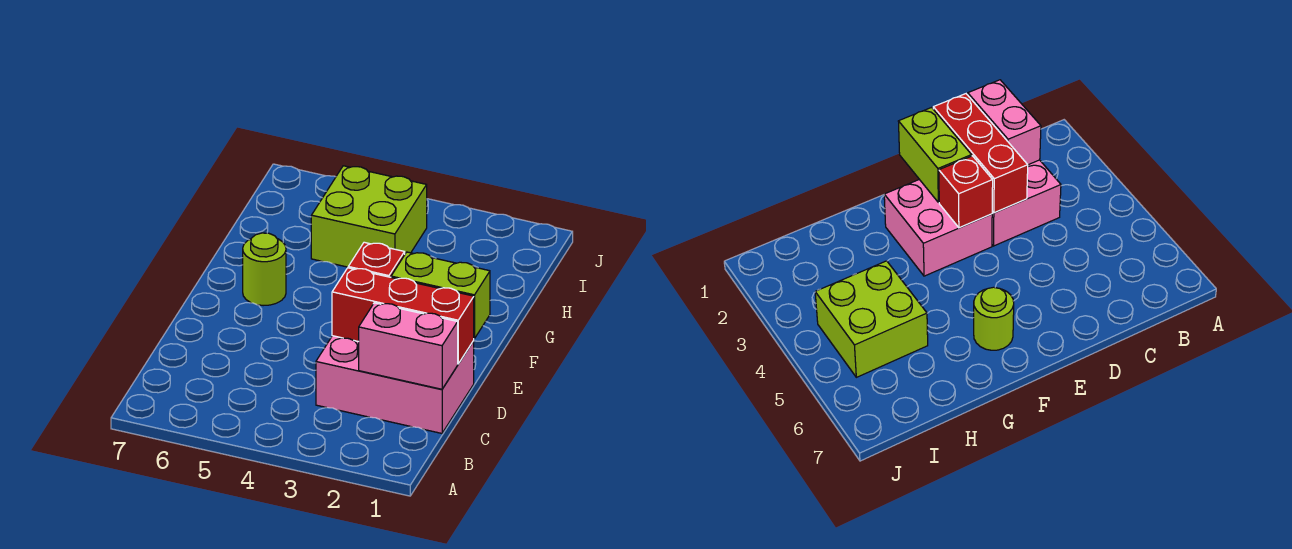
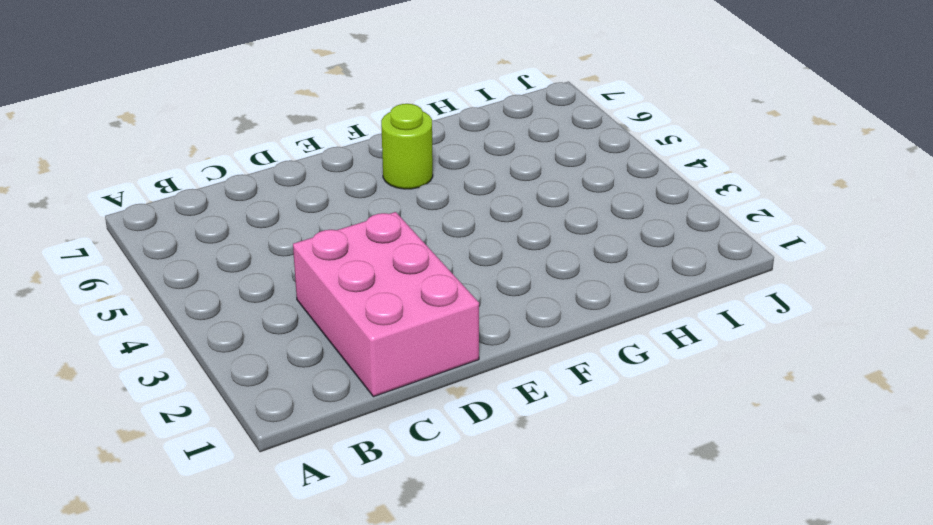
none -> pink 2x2 brick [884,180,992,276]
none -> lime 2x2 brick [311,166,427,267]

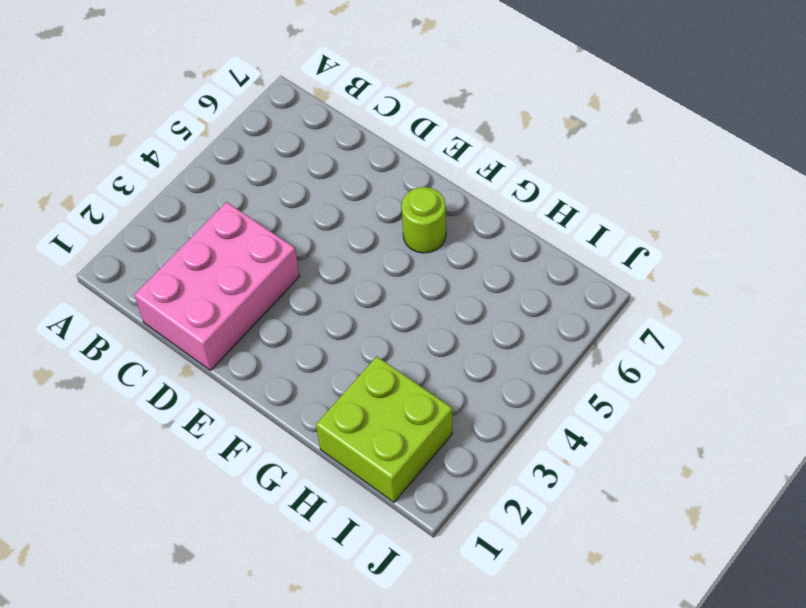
lime 2x2 brick [316,357,452,502] -> lime 2x2 brick moved to [311,166,427,267]
none -> pink 2x2 brick [884,180,992,276]
none -> pink 1x2 brick [359,303,458,389]

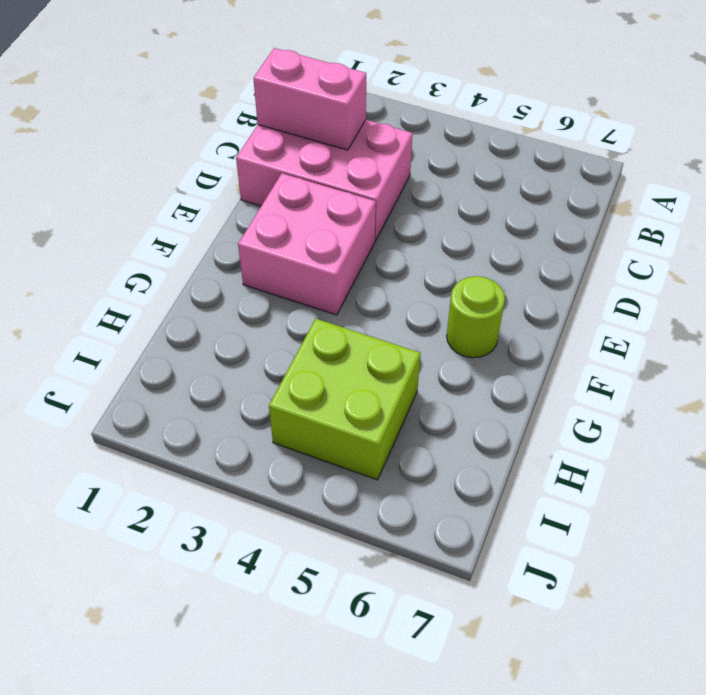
none -> red 1x3 brick [332,268,474,364]
none -> lime 1x2 brick [391,252,490,339]

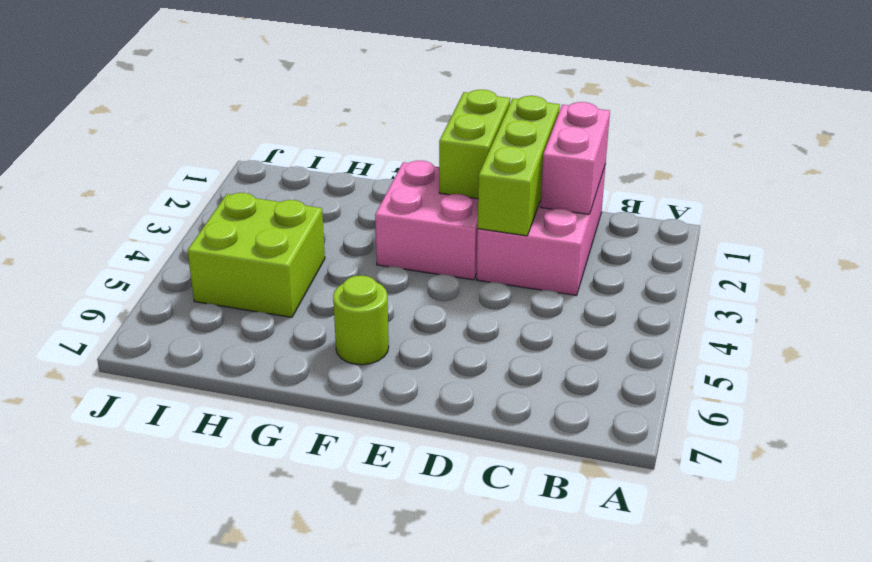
lime 1x3 brick [478,96,560,236] -> red 1x3 brick [332,268,474,364]
none -> red 1x1 brick [348,242,405,277]

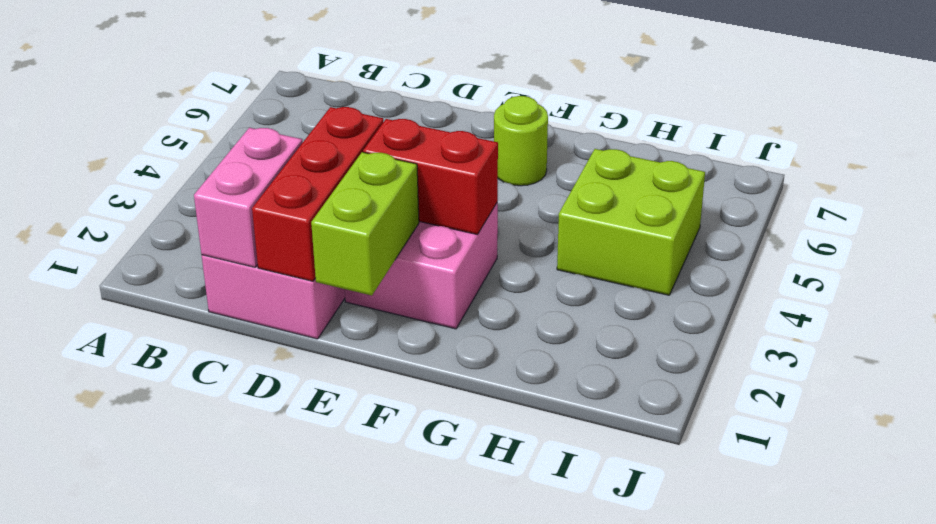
red 1x2 brick [363,119,498,235] -> red 1x1 brick [348,242,405,277]

